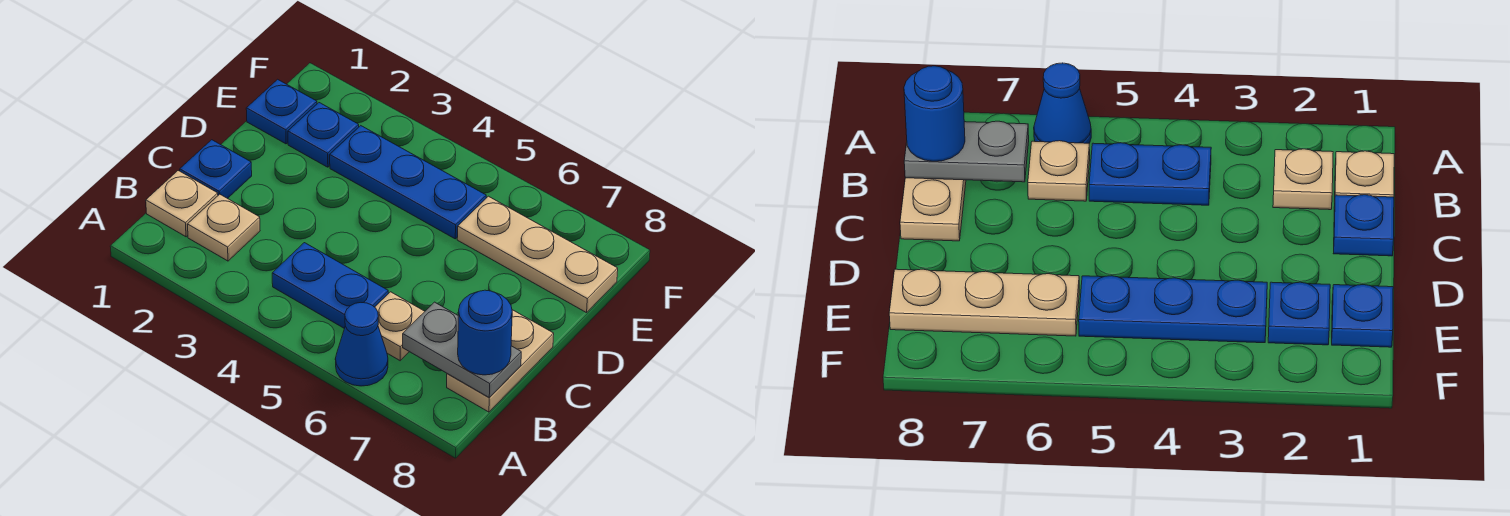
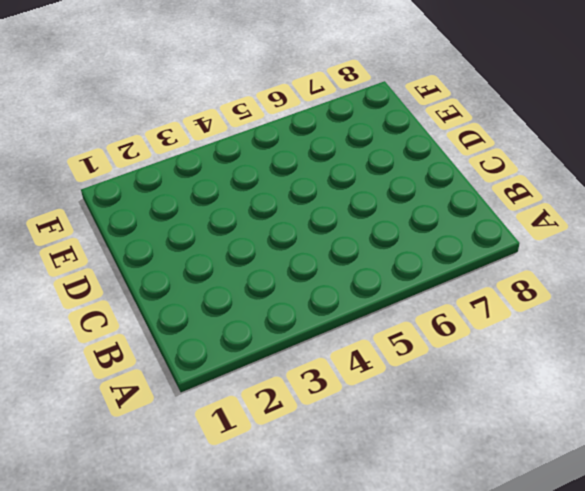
none -> blue 1x1 cone [335,303,388,386]
none -> tan 1x1 plate [146,171,218,237]
none -> tan 1x1 plate [188,194,260,261]

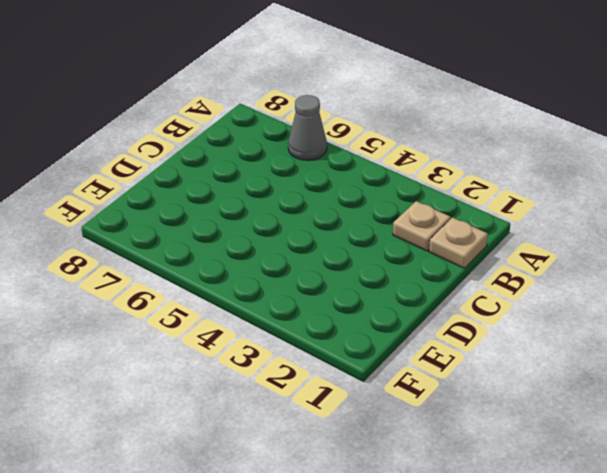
grey 1x1 cone [288,95,327,160] -> blue 1x1 cone [335,303,388,386]
none -> blue 1x2 plate [272,243,388,328]
none -> tan 1x1 plate [375,292,425,361]
none -> tan 1x2 plate [447,310,554,412]

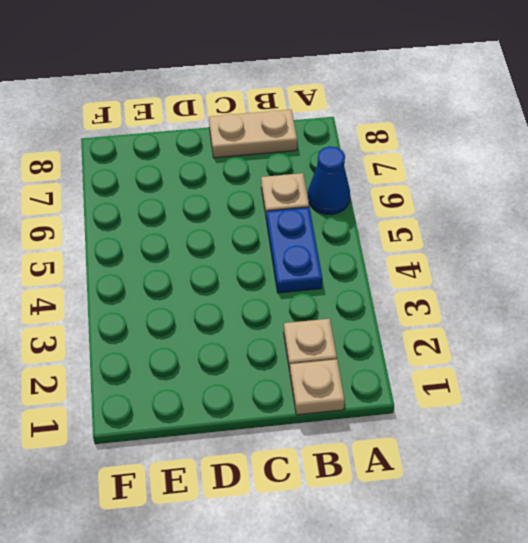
none -> blue 1x1 plate [180,140,252,199]
none -> blue 1x1 plate [246,79,317,144]
none -> blue 1x1 plate [288,103,359,167]

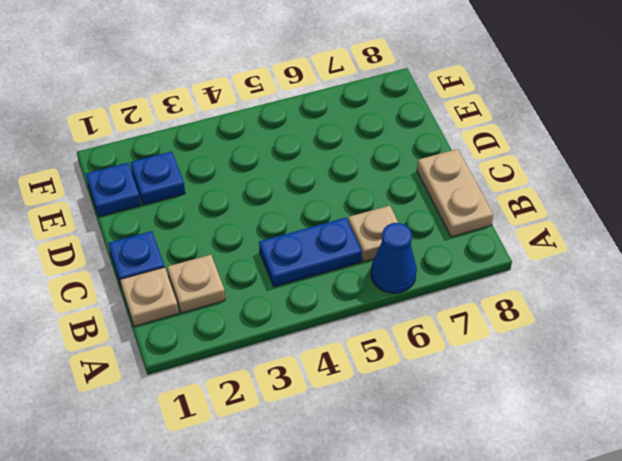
none -> blue 1x3 plate [330,126,486,239]
none -> tan 1x3 plate [457,196,618,313]
none -> grey 1x2 plate [403,302,521,398]

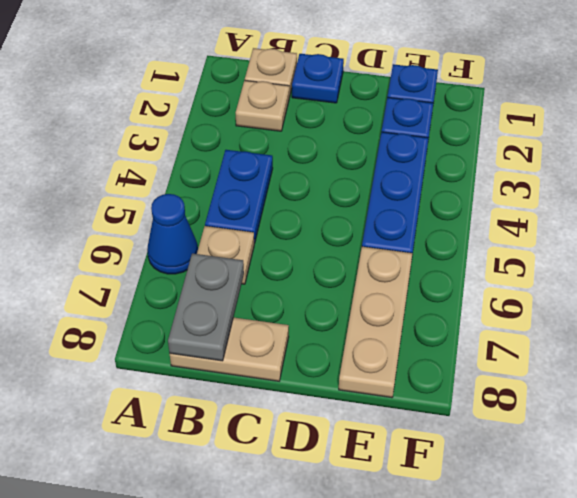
none -> blue 1x1 round brick [458,290,512,375]

